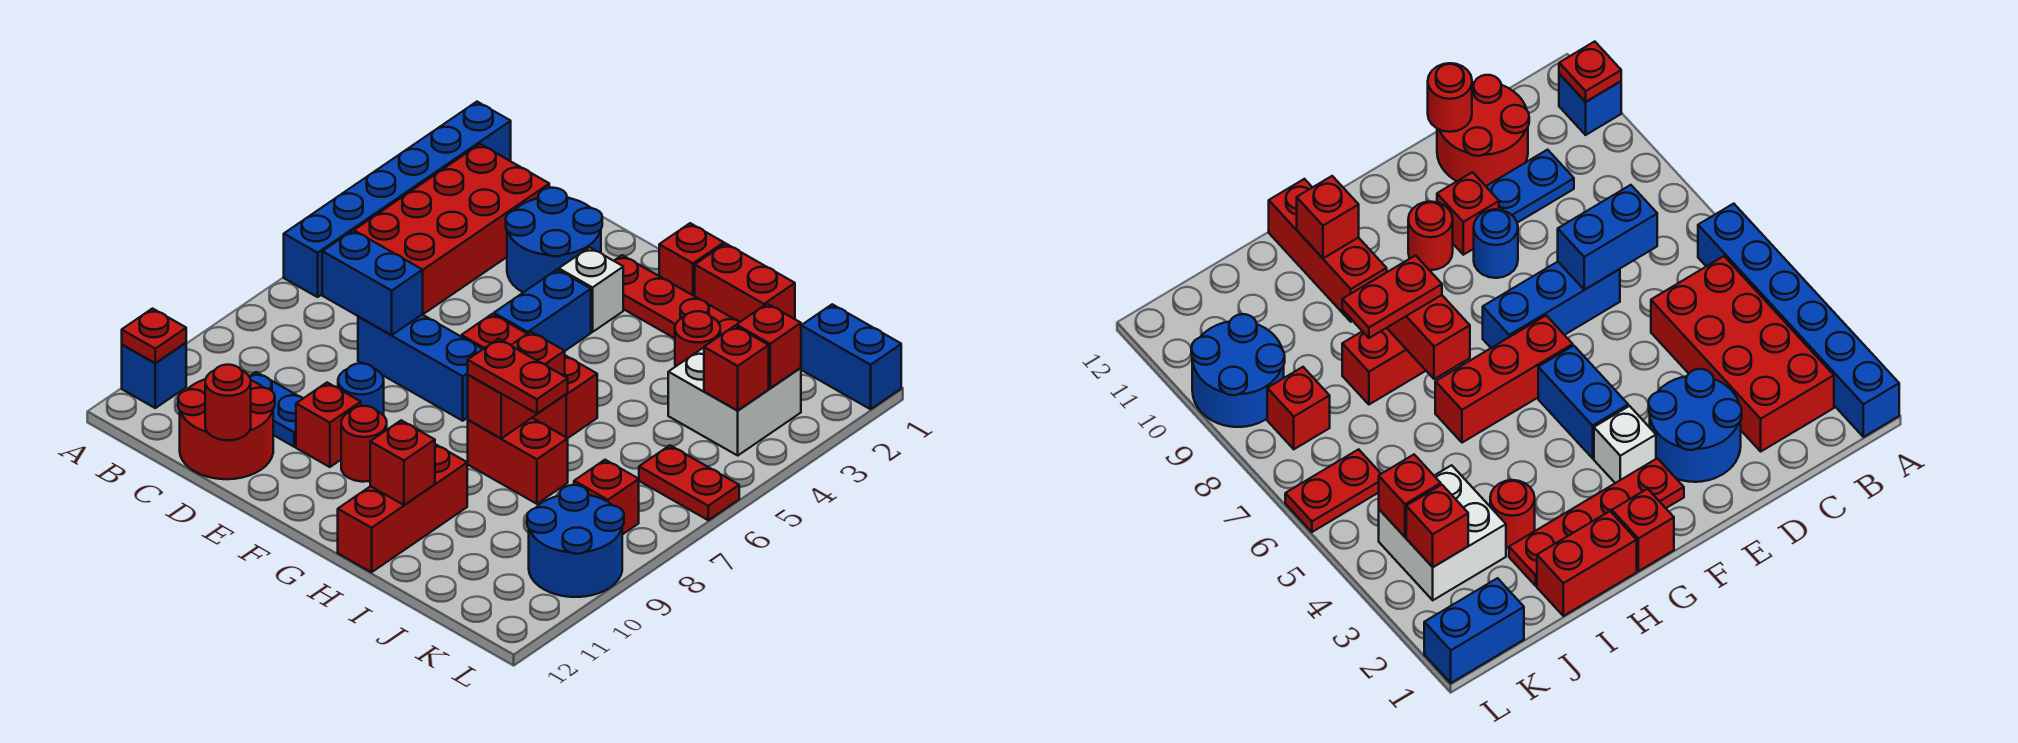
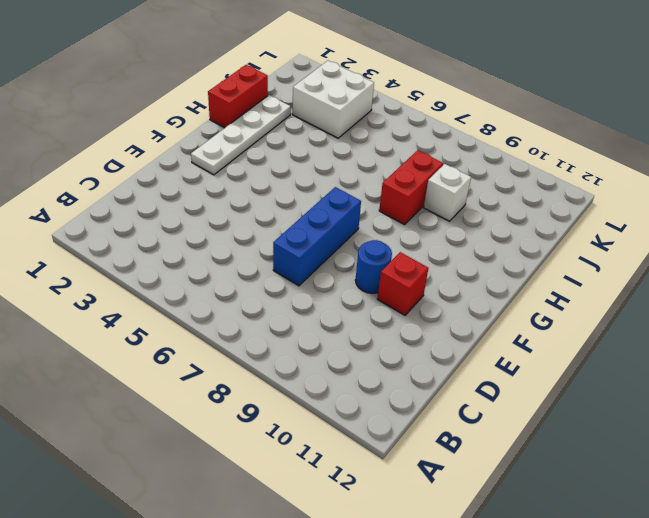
white 1x4 plate [191,95,291,175] -> red 1x4 plate [614,255,740,338]
white 1x1 brick [424,164,471,221] -> white 1x1 brick moved to [559,247,623,332]
none -> blue 1x6 brick [284,102,511,297]
none -> blue 1x1 brick [122,343,186,408]
none -> red 2x4 brick [354,144,549,315]
none -> blue 1x2 plate [249,372,303,447]

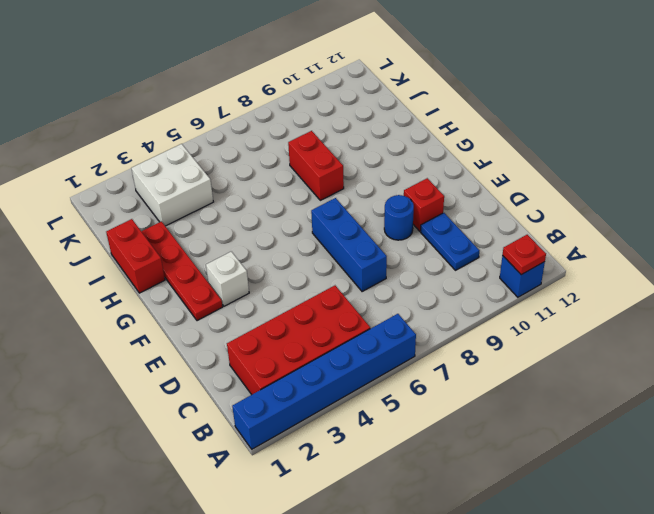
none -> red 2x2 round brick [178,380,275,479]
none -> blue 2x2 round brick [506,188,602,292]
none -> blue 1x2 brick [494,270,591,351]
none -> red 1x3 brick [461,314,597,438]

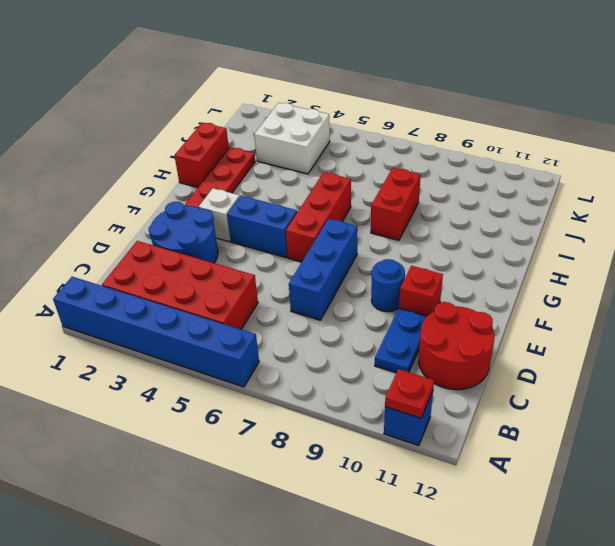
none -> red 1x1 round brick [341,406,387,482]
none -> red 1x1 brick [659,223,724,296]
none -> red 1x3 brick [338,444,467,572]
none -> red 1x1 round brick [675,311,720,367]

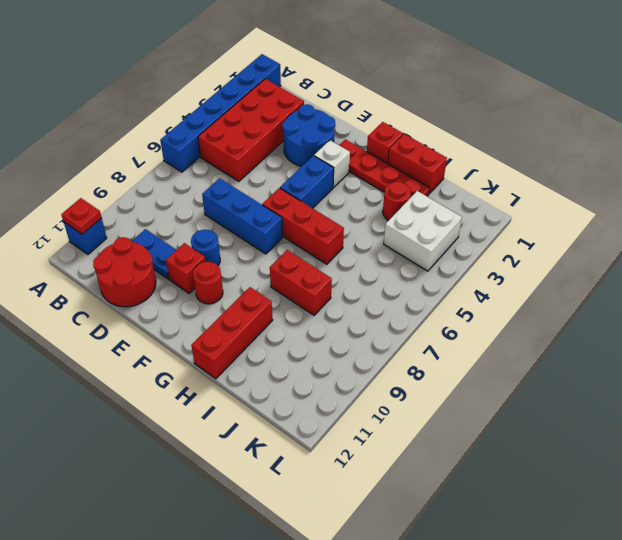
none -> blue 1x2 brick [801,304,901,409]
none -> red 1x2 plate [639,445,739,520]
none -> red 1x1 brick [574,460,639,535]
none -> blue 2x2 round brick [527,485,624,597]

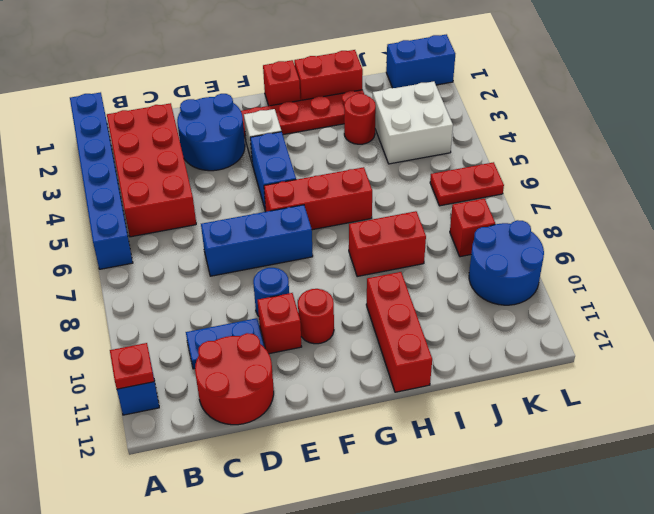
none -> blue 1x2 brick [322,230,423,335]
none -> red 1x1 round brick [205,365,251,440]
none -> red 1x2 brick [468,332,565,438]
none -> red 1x1 brick [370,420,435,505]

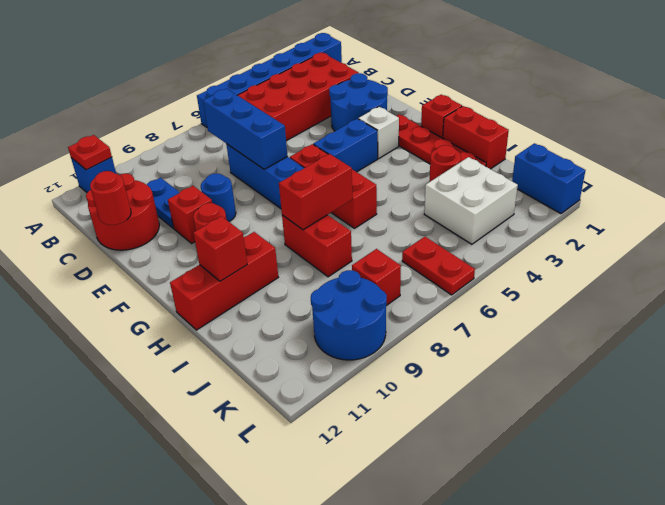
blue 1x3 brick [203,89,287,169] -> blue 1x2 brick [322,230,423,335]
none -> red 1x1 brick [736,304,801,388]
none -> red 1x1 brick [704,326,769,410]
none -> red 1x2 plate [468,339,568,414]

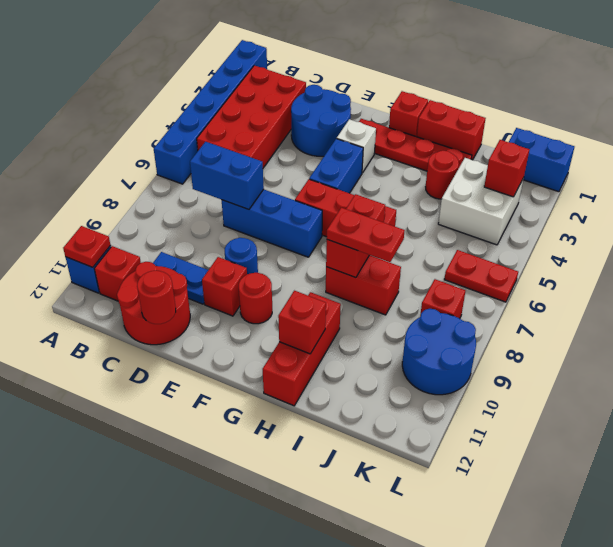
red 1x1 brick [95,246,141,301] -> red 1x1 brick moved to [704,326,769,410]

